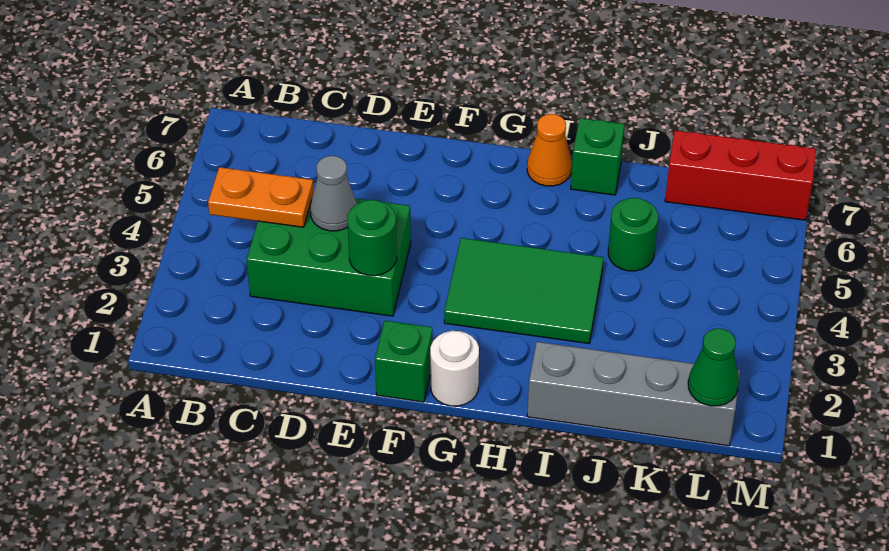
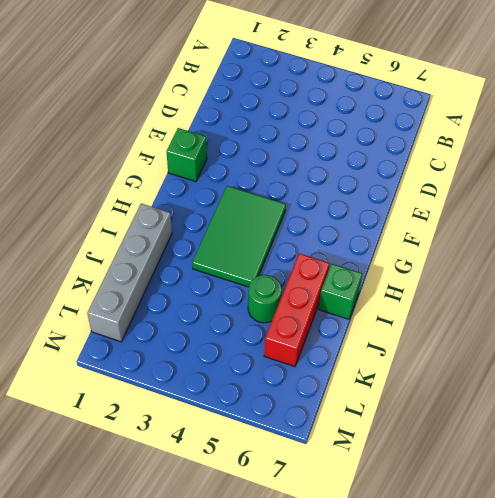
red 1x3 brick [264,253,330,367] -> red 1x3 brick moved to [665,131,816,220]
none -> green 2x3 brick [247,198,411,316]
none -> white 1x1 round brick [430,331,479,406]
none -> orange 1x1 cone [527,114,572,186]

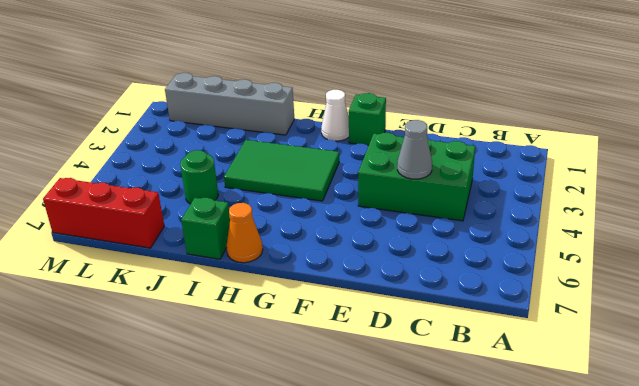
white 1x1 cone [321,90,349,141] -> white 1x1 round brick [430,331,479,406]
none -> orange 1x2 plate [208,167,314,227]
none -> green 1x1 round brick [347,200,397,276]
none -> green 1x1 cone [688,328,739,406]

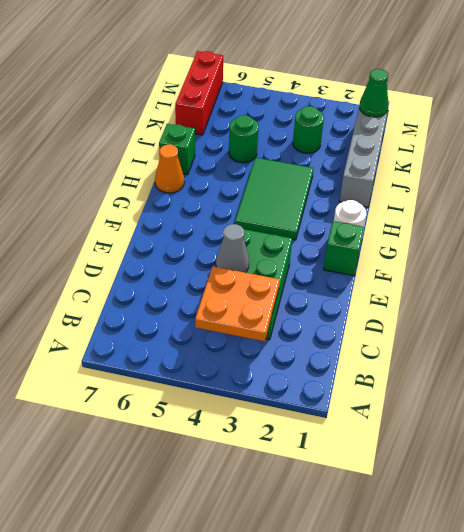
orange 2x2 plate [195,266,280,341] -> orange 1x2 plate [208,167,314,227]
green 1x1 round brick [293,106,324,153] -> green 1x1 round brick moved to [347,200,397,276]

